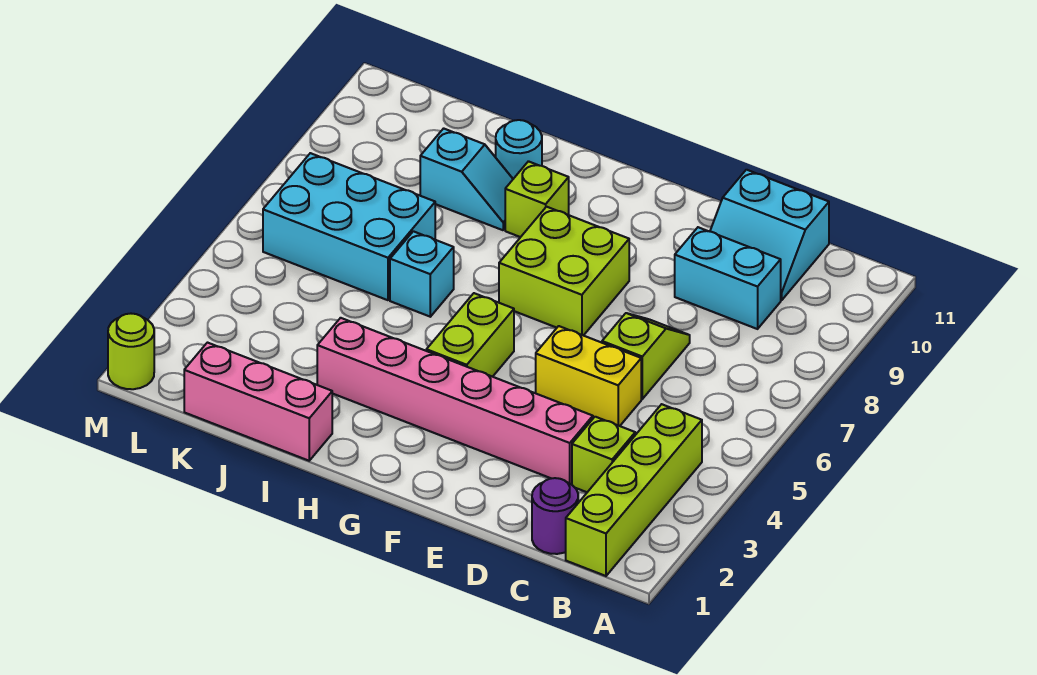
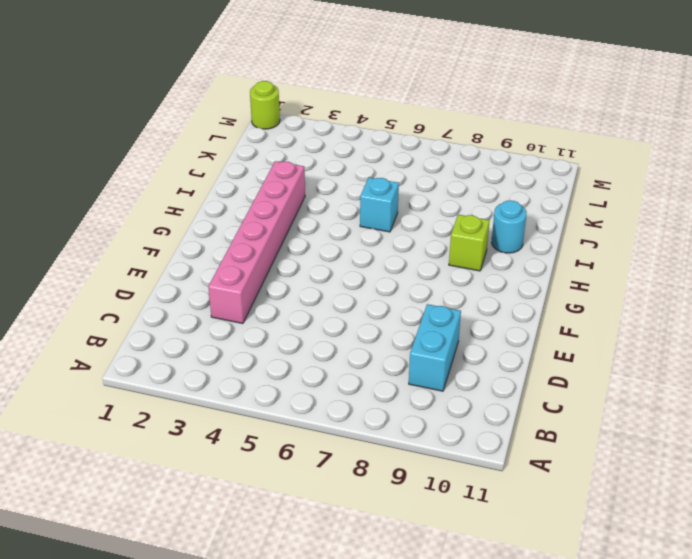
none -> lime 1x4 brick [566,404,702,576]
none -> purple 1x1 round brick [532,478,578,554]
none -> lime 1x1 brick [572,417,635,492]

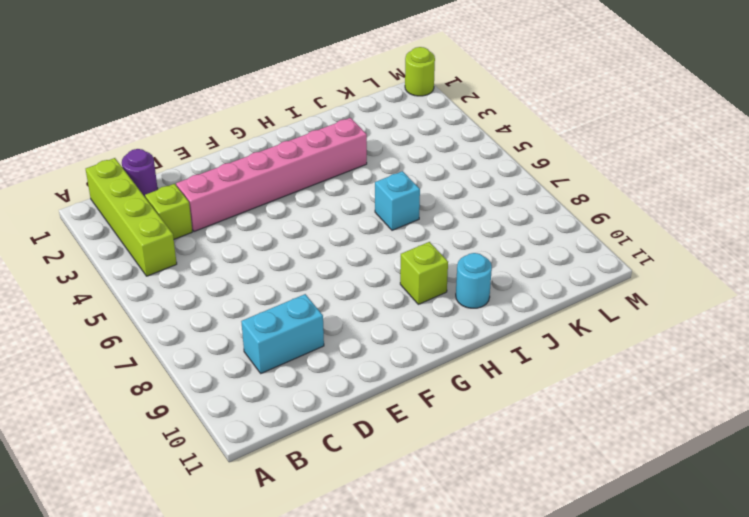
none -> cyan 2x2 slope [710,170,829,300]
none -> yellow 1x2 brick [536,326,641,426]
none -> lime 1x2 slope [602,313,690,399]

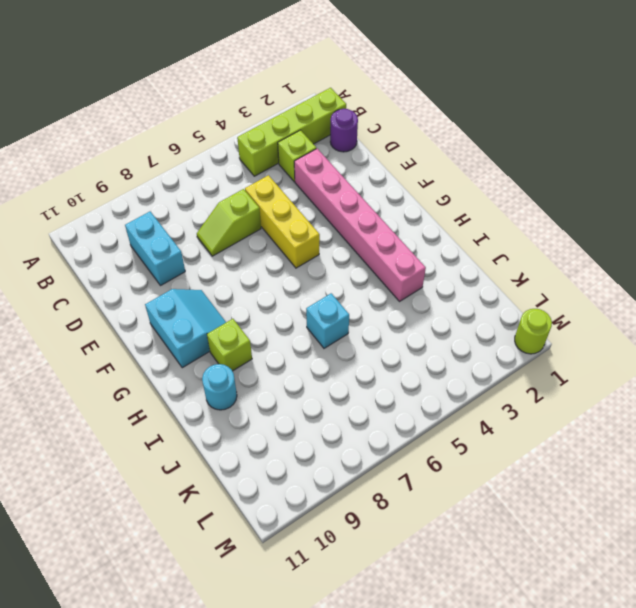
yellow 1x3 brick [245,175,320,268] -> yellow 1x2 brick [536,326,641,426]
cyan 2x2 slope [145,289,226,368] -> cyan 2x2 slope moved to [710,170,829,300]
none -> lime 2x2 brick [499,207,629,336]
none -> lime 1x2 brick [426,293,514,377]
none -> pink 1x3 brick [184,343,332,461]

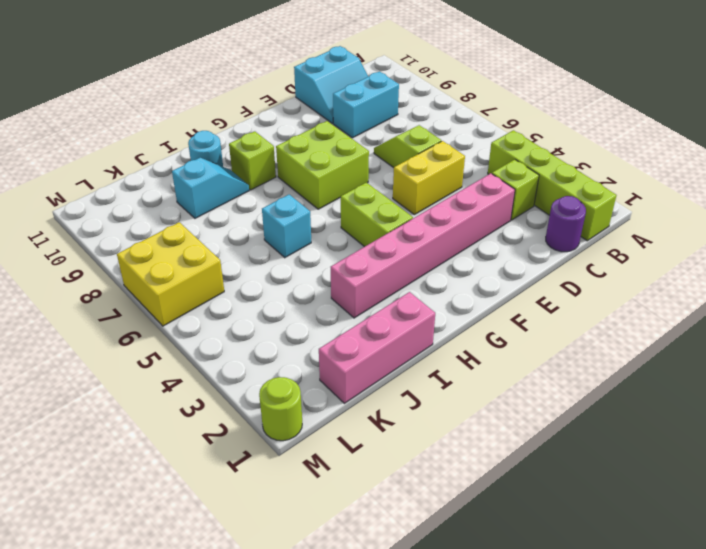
yellow 2x2 brick [117,222,224,326] -> cyan 2x3 brick [263,153,435,300]

